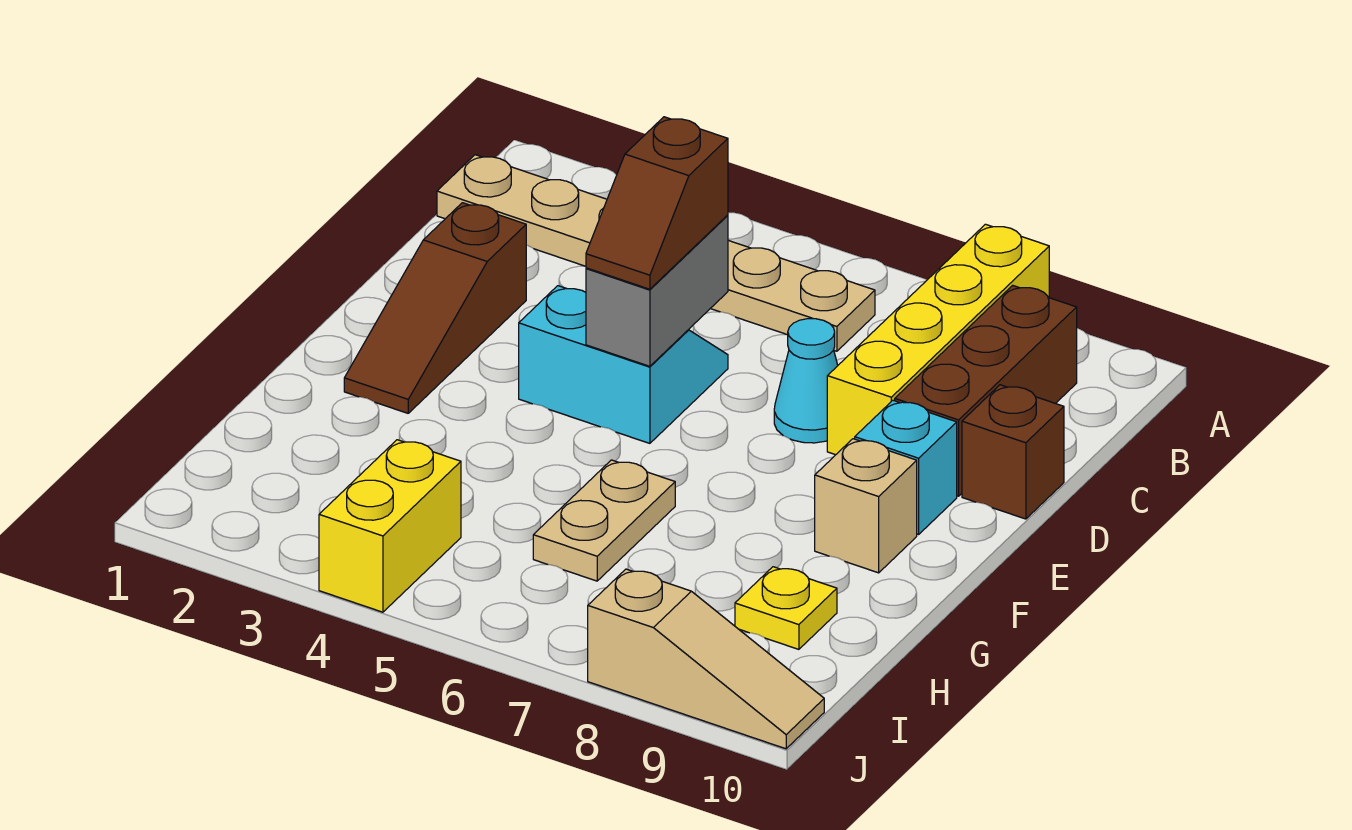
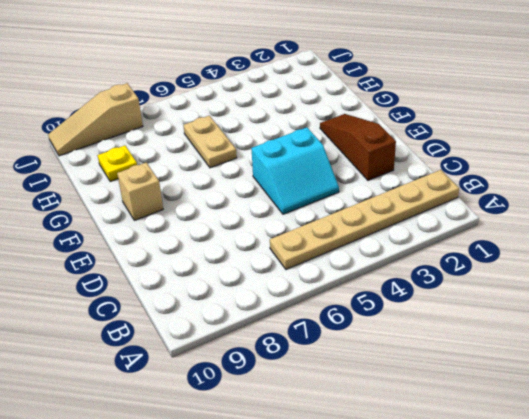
none -> yellow 1x4 brick [827,224,1049,455]
none -> brown 1x3 brick [895,285,1077,496]
none -> cyan 1x1 cone [774,319,838,443]

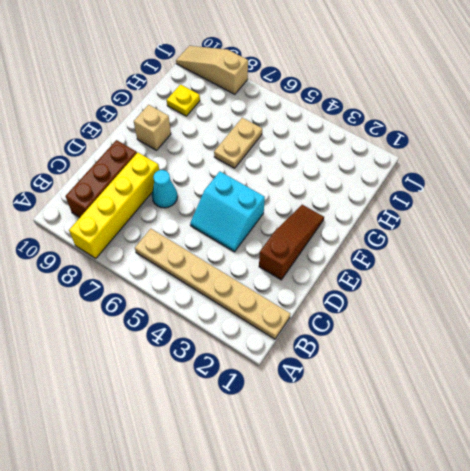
none -> brown 1x1 brick [962,385,1064,519]
none -> cyan 1x1 brick [855,400,957,534]
none -> yellow 1x2 brick [319,440,461,612]

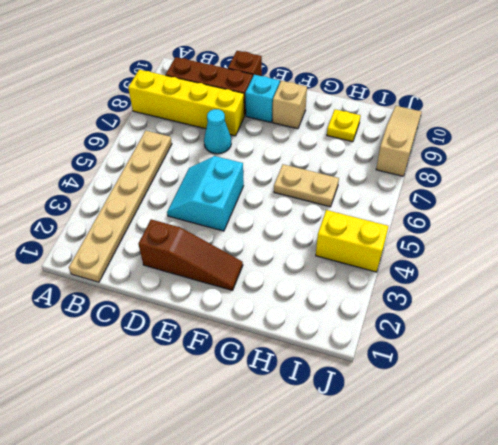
none -> grey 1x2 brick [586,215,728,366]
none -> brown 1x2 slope [586,117,728,289]

